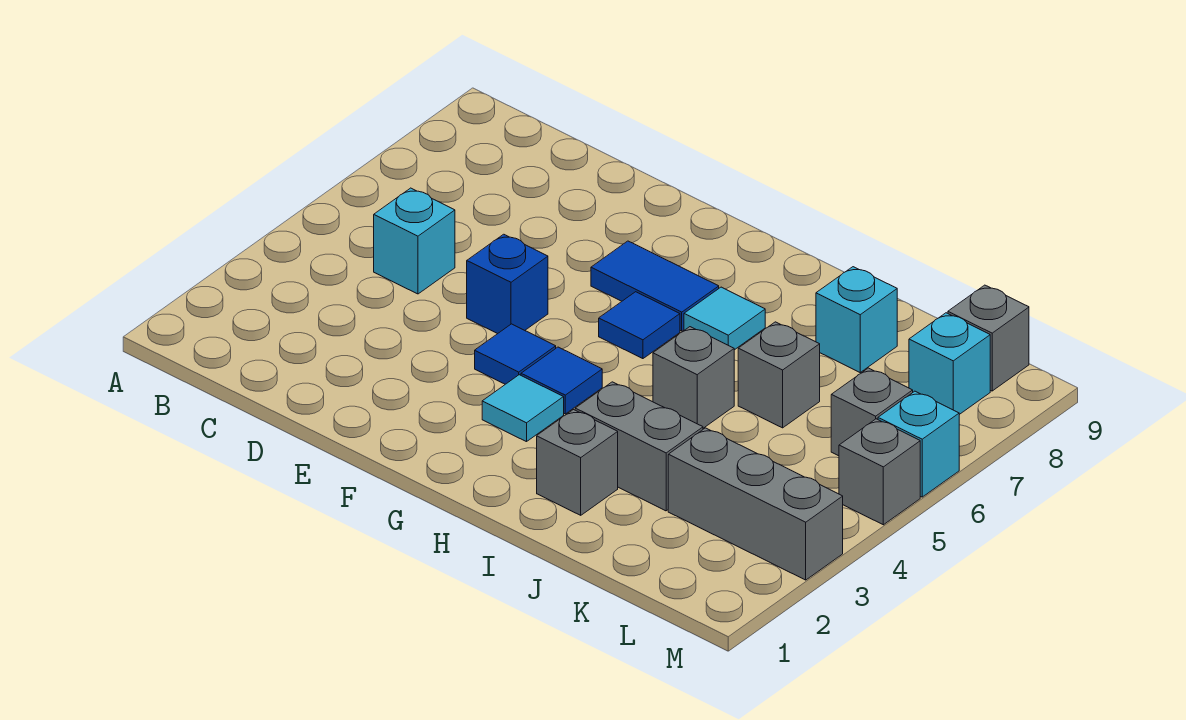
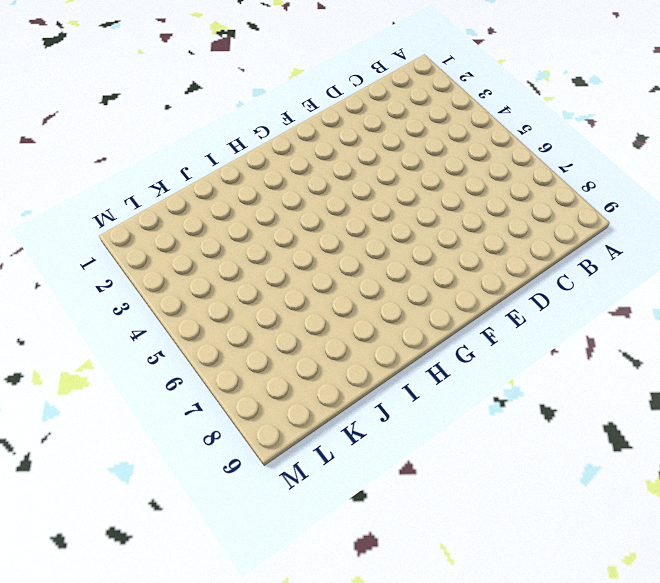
none -> cyan 1x1 brick [374,188,455,294]
none -> blue 1x1 brick [467,234,548,334]
none -> blue 1x1 tile [475,324,556,384]

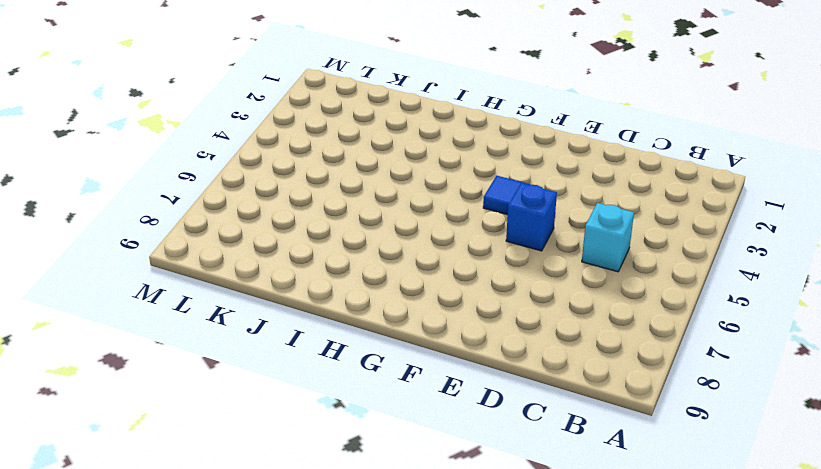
none -> blue 1x2 tile [591,241,719,331]
none -> cyan 1x1 tile [482,375,564,442]
none -> blue 1x1 tile [521,347,602,414]

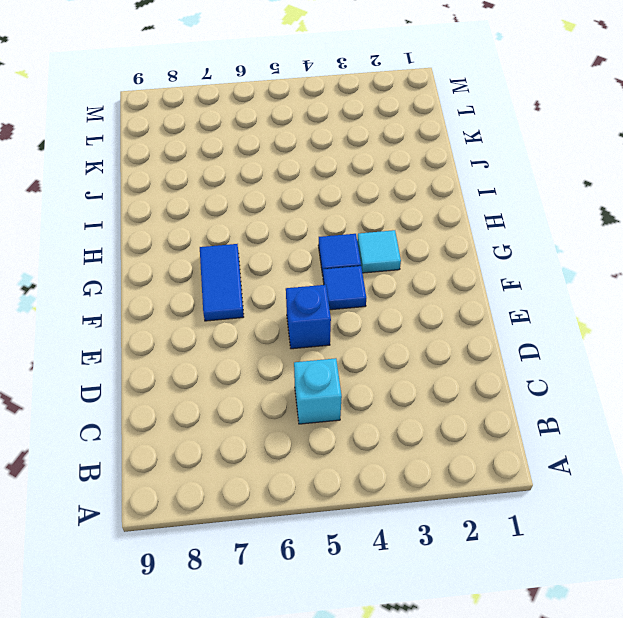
none -> blue 1x1 tile [599,292,680,359]
none -> cyan 1x1 tile [684,287,765,350]
none -> grey 1x1 brick [537,410,618,515]

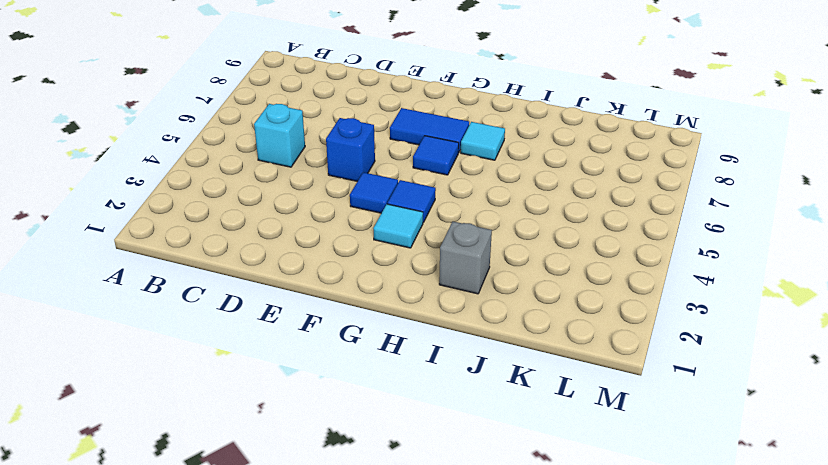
none -> grey 1x2 brick [575,382,703,511]
none -> grey 1x1 brick [653,327,734,428]
none -> grey 1x1 brick [738,322,820,428]

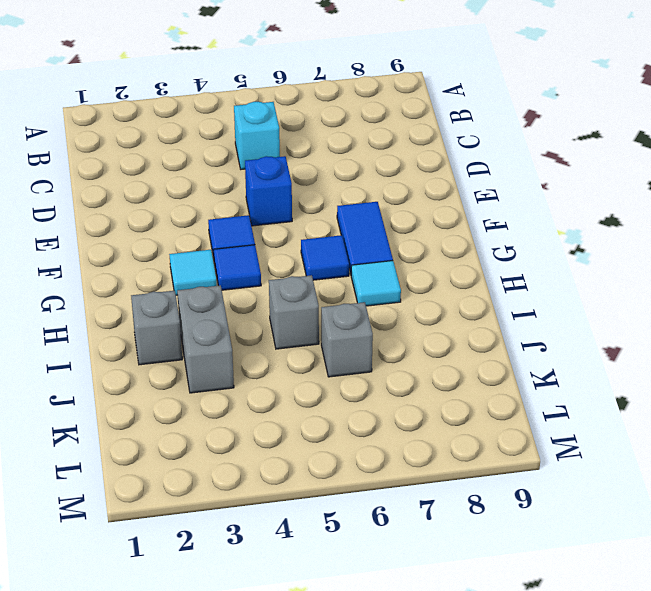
none -> cyan 1x1 brick [816,267,897,372]
none -> grey 1x3 brick [668,428,843,580]
none -> grey 1x1 brick [831,368,913,456]

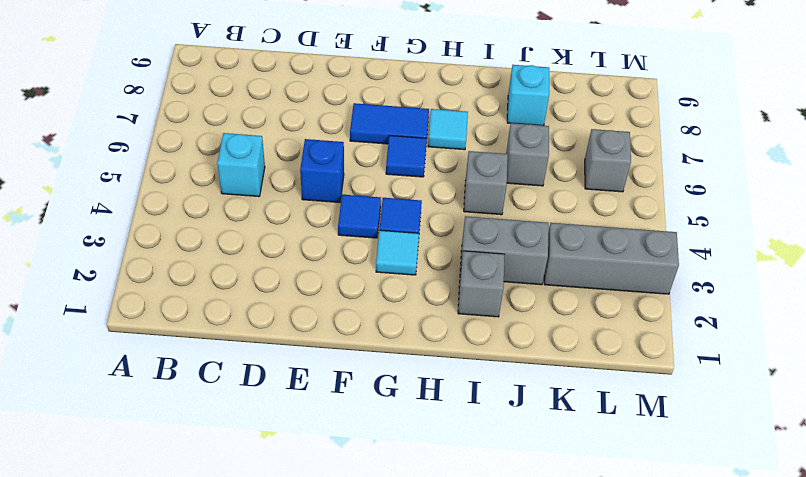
none -> cyan 1x1 brick [909,313,990,415]
none -> grey 1x1 brick [948,285,1029,391]
none -> grey 1x1 brick [839,419,920,525]

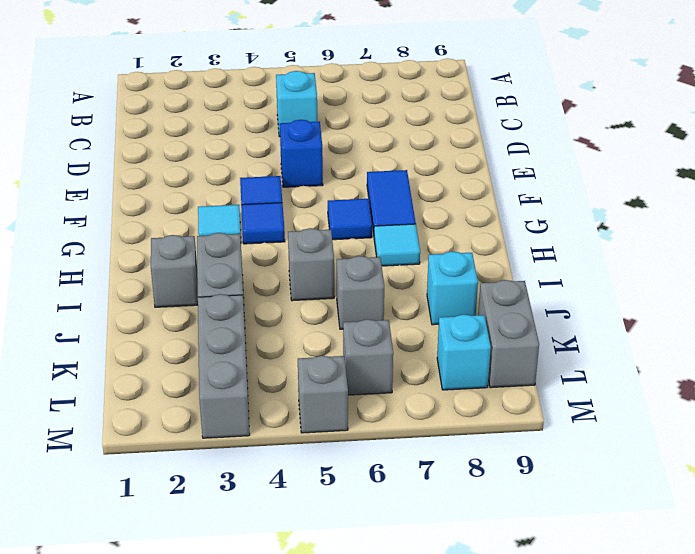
grey 1x2 brick [478,280,539,388] -> grey 1x1 brick [948,285,1029,391]
none -> cyan 1x1 brick [878,391,959,497]

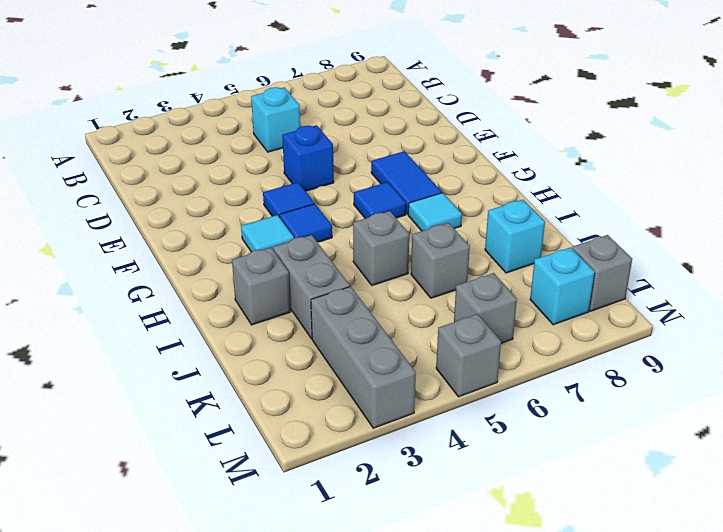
none -> cyan 1x1 brick [878,391,959,497]

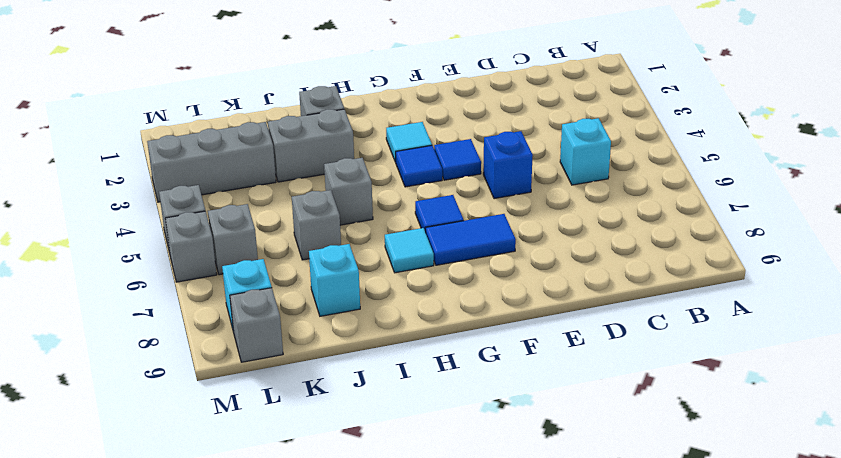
grey 1x1 brick [165,211,217,282] -> cyan 1x1 brick [878,391,959,497]

